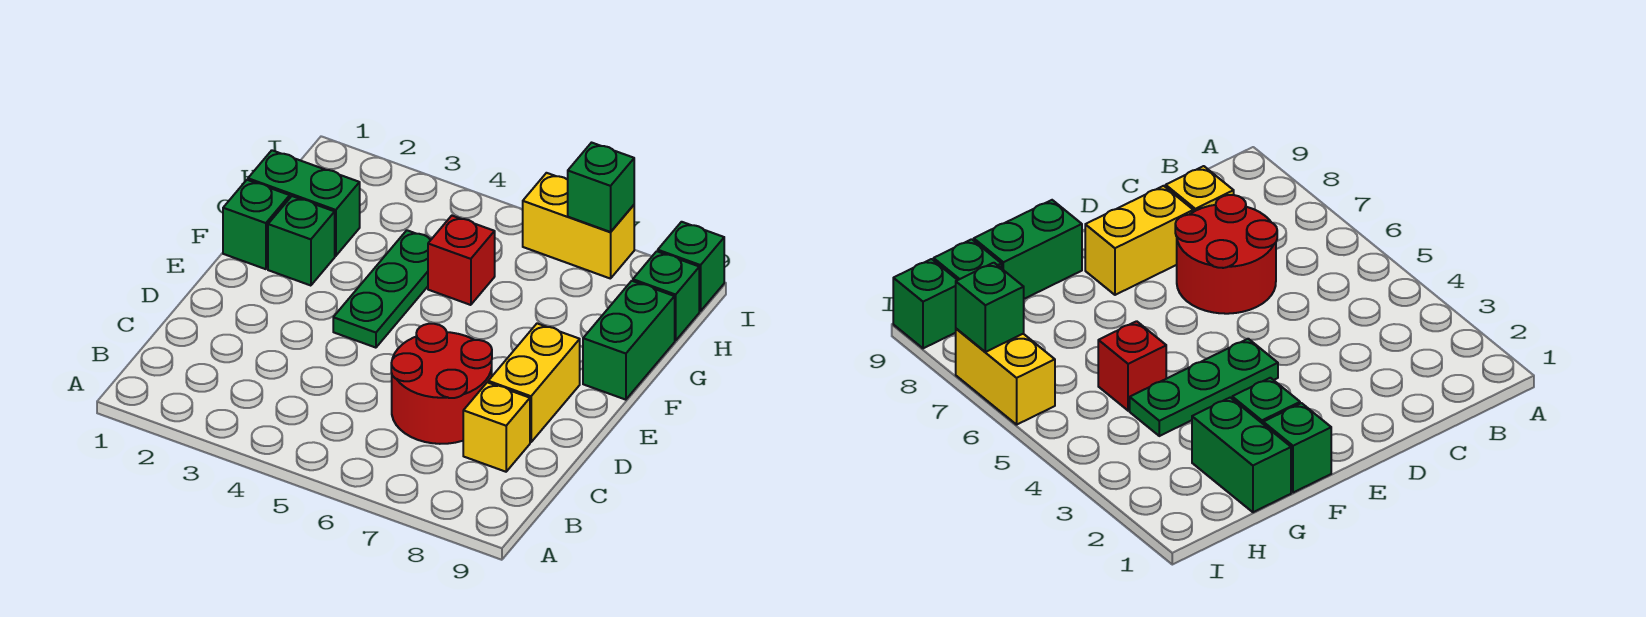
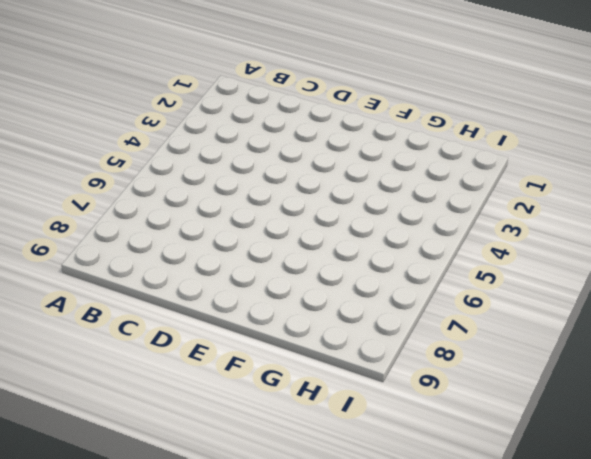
none -> red 2x2 round brick [391,324,492,444]
none -> yellow 1x1 brick [463,382,530,472]
none -> yellow 1x2 brick [488,323,580,442]

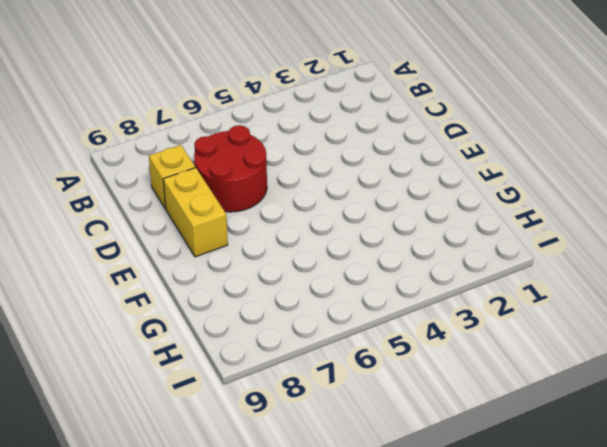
none -> green 1x3 plate [333,230,431,348]
none -> green 1x1 brick [223,180,290,269]
none -> green 1x1 brick [268,196,335,286]

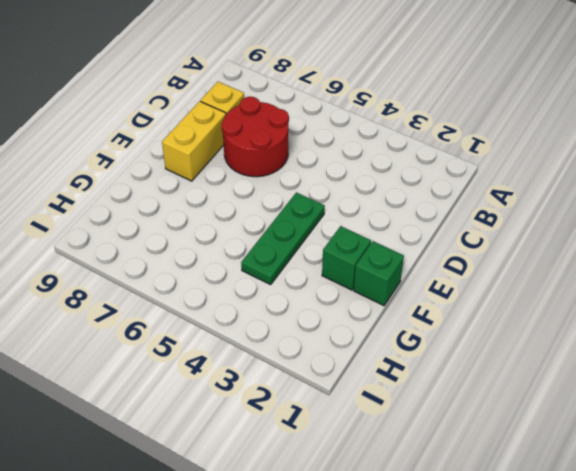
none -> green 1x2 brick [583,281,675,400]
none -> green 1x2 brick [248,150,360,256]
none -> red 1x1 brick [428,216,495,305]

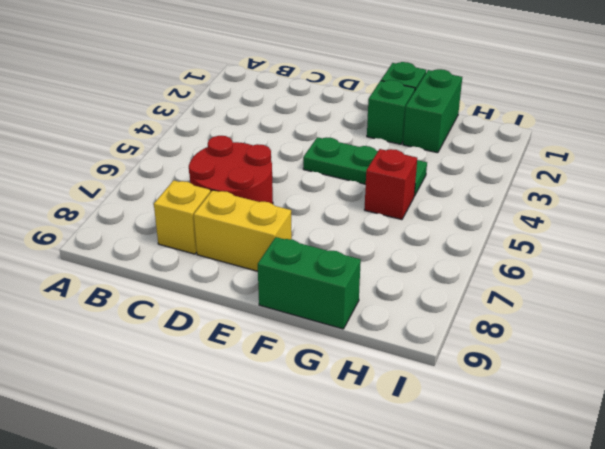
none -> green 1x1 brick [633,251,699,341]
none -> yellow 1x2 brick [523,173,634,279]
none -> green 1x1 brick [658,222,724,311]

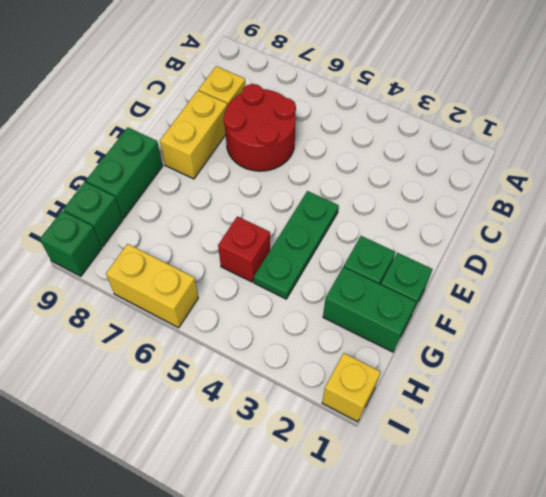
yellow 1x1 brick [322,353,380,422] -> none
none -> green 1x1 brick [568,143,634,232]

